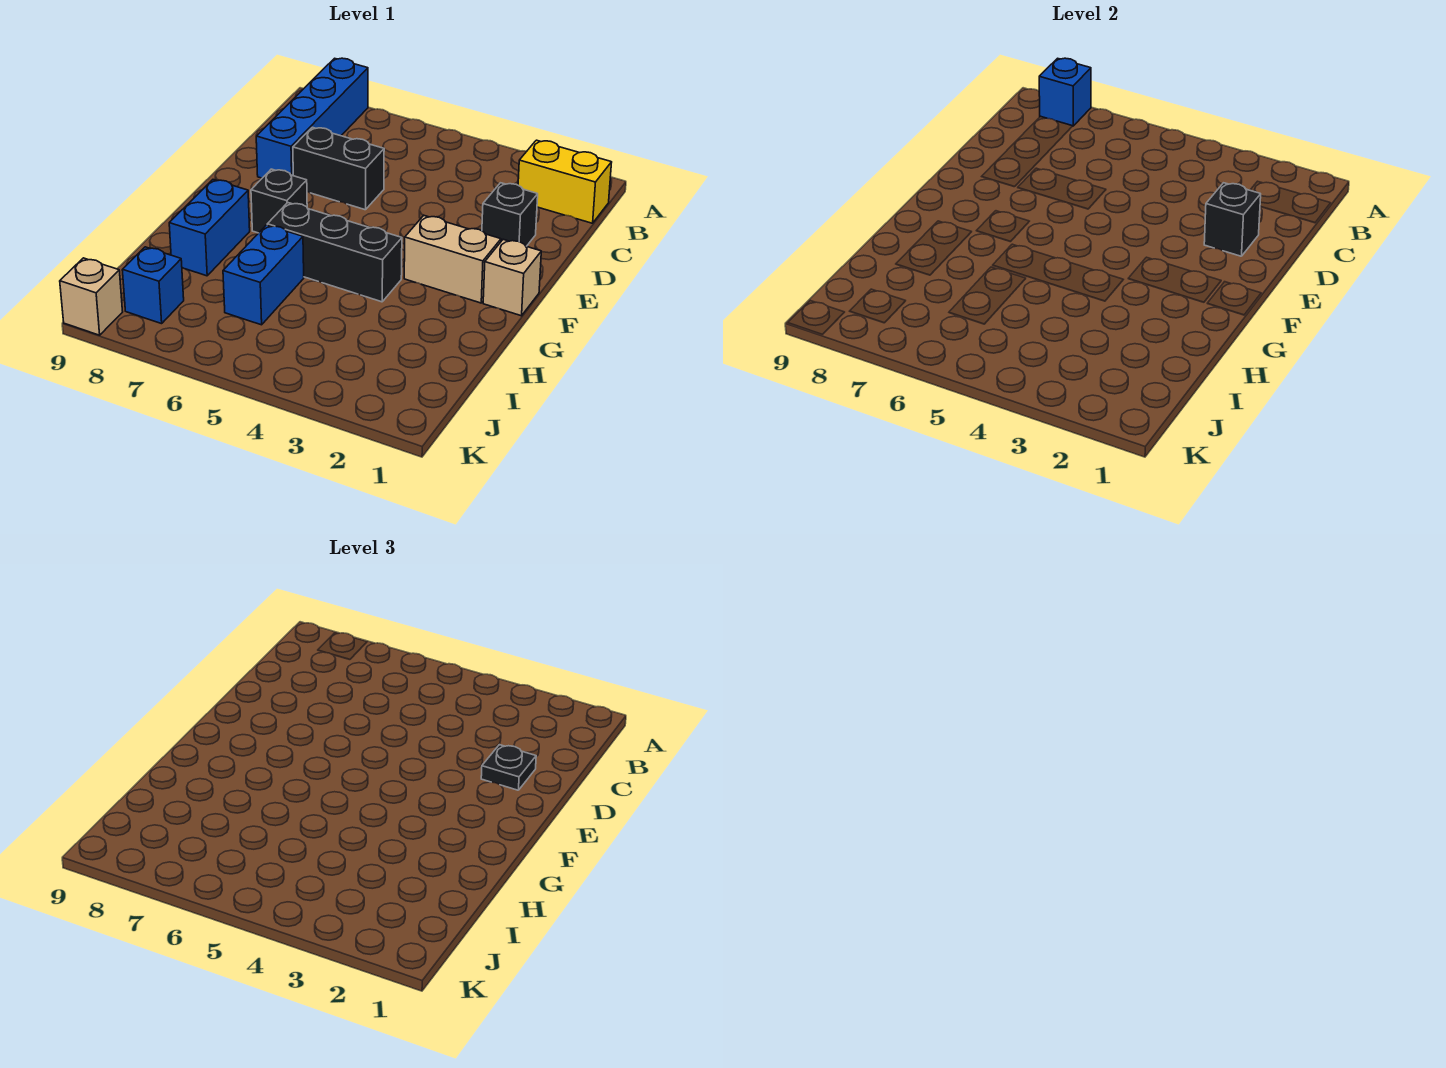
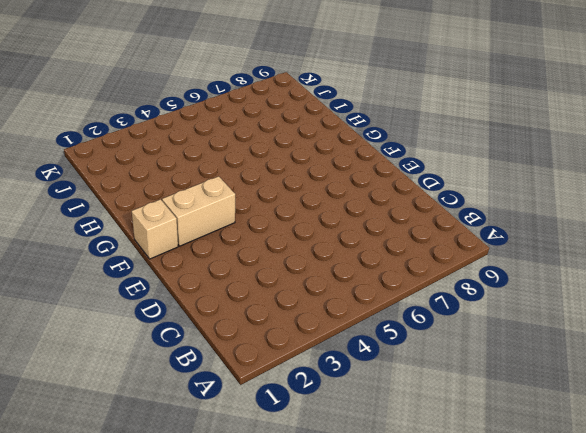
none -> blue 1x4 brick [256,58,368,178]
none -> yellow 1x2 brick [518,140,612,223]
none -> black 1x1 brick [482,183,538,246]

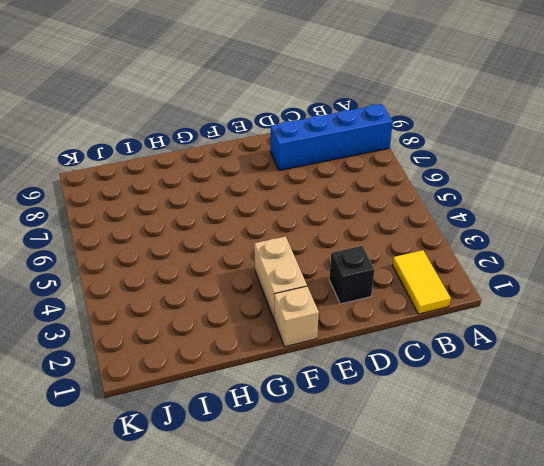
yellow 1x2 tile [392,250,451,314] -> yellow 1x2 brick [518,140,612,223]
none -> black 1x2 brick [293,127,384,210]
none -> black 1x1 brick [251,169,307,233]
none -> black 1x3 brick [267,203,402,302]

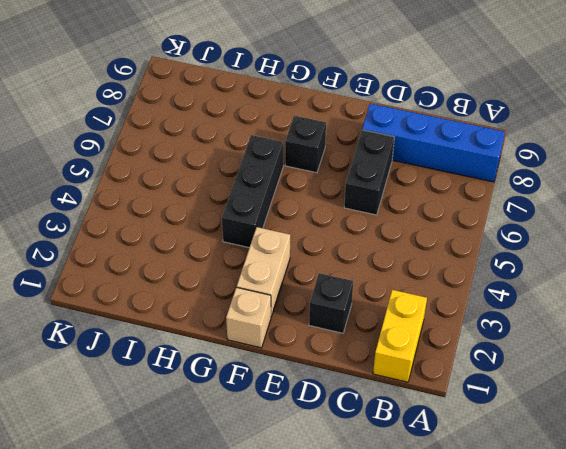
none -> blue 1x2 brick [169,180,250,276]
none -> blue 1x2 brick [223,225,304,325]
none -> blue 1x1 brick [122,247,184,324]

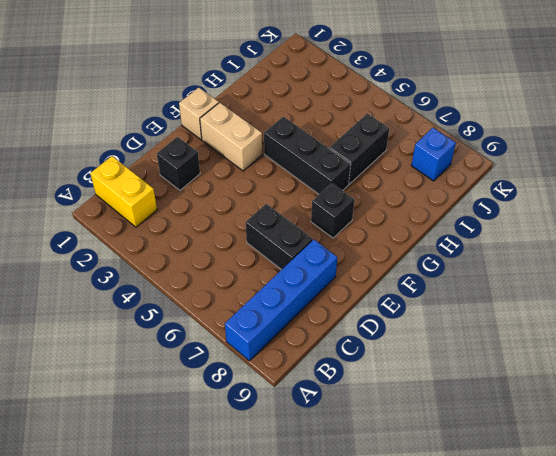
black 1x2 brick [329,113,389,184] -> blue 1x2 brick [223,225,304,325]
none -> blue 1x2 brick [169,180,250,276]
none -> tan 1x1 brick [60,258,123,335]
none -> blue 1x1 brick [1039,58,1091,126]

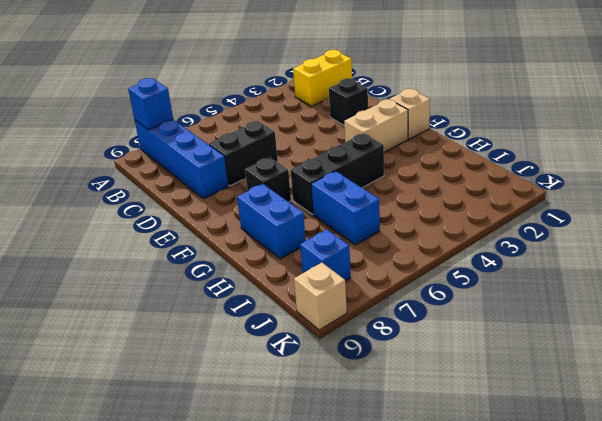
none -> black 1x1 brick [1204,183,1261,256]
none -> black 1x1 plate [481,745,536,790]

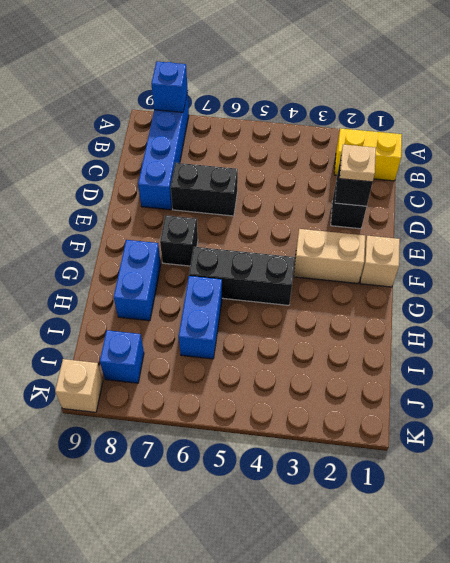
tan 1x1 plate [340,144,376,182] -> black 1x1 plate [481,745,536,790]

